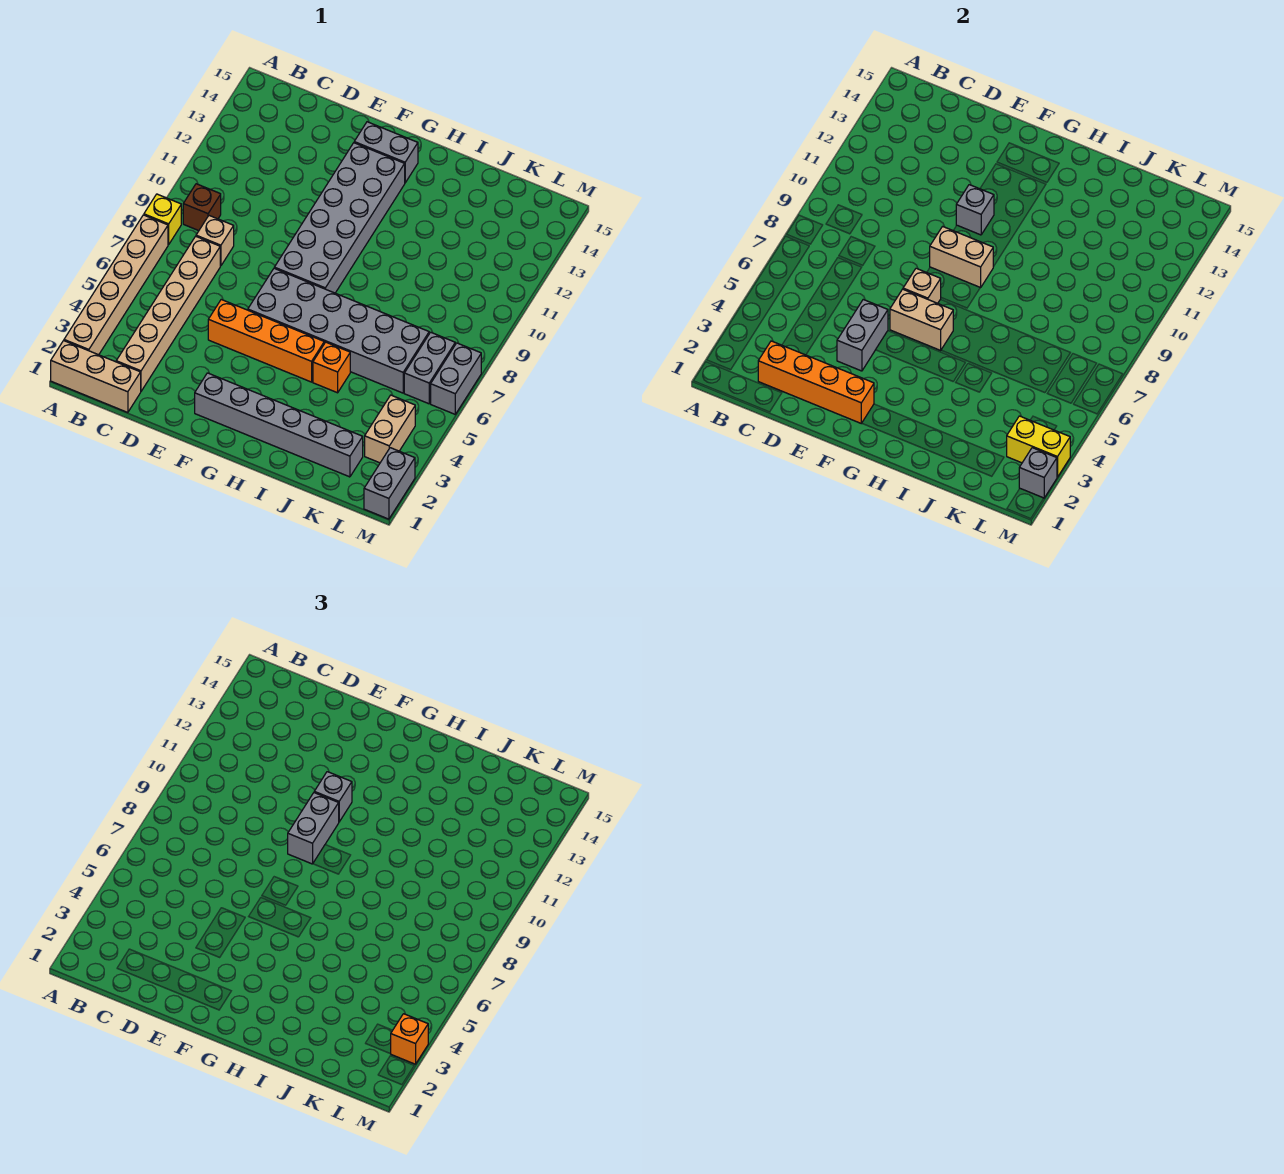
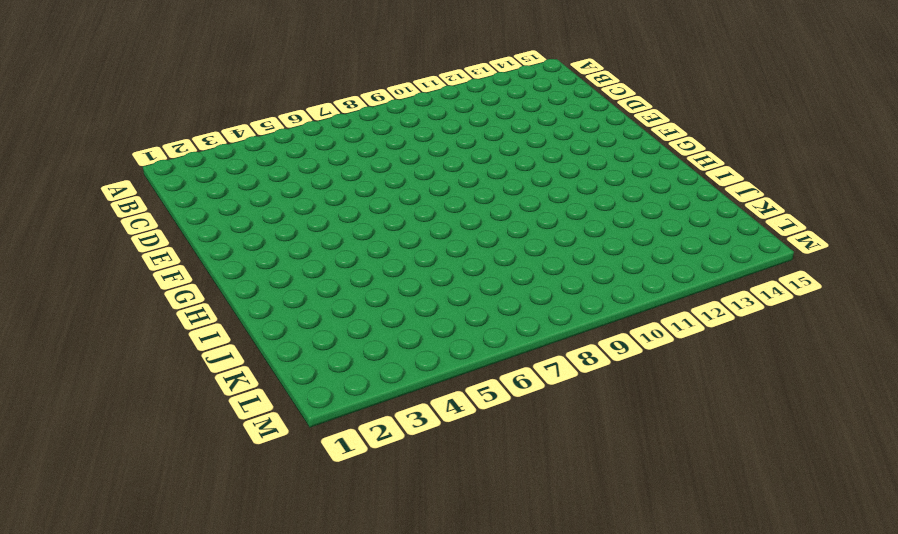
none -> tan 1x3 brick [51,341,141,413]
none -> tan 1x6 brick [64,215,168,355]
none -> yellow 1x1 brick [144,194,181,245]

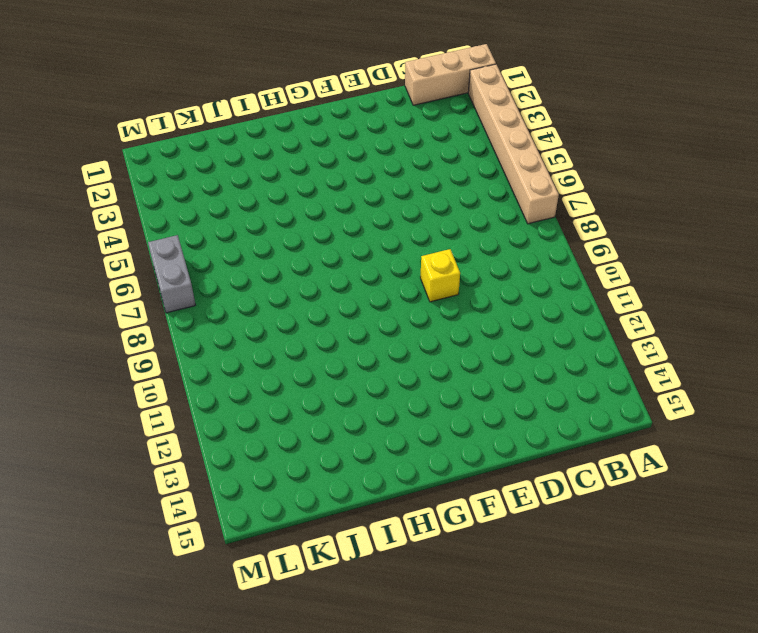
yellow 1x1 brick [420,249,460,302] -> yellow 1x1 brick moved to [144,194,181,245]
none -> brown 1x1 brick [183,184,221,231]
none -> tan 1x6 brick [116,236,220,391]
none -> tan 1x1 brick [196,216,234,266]

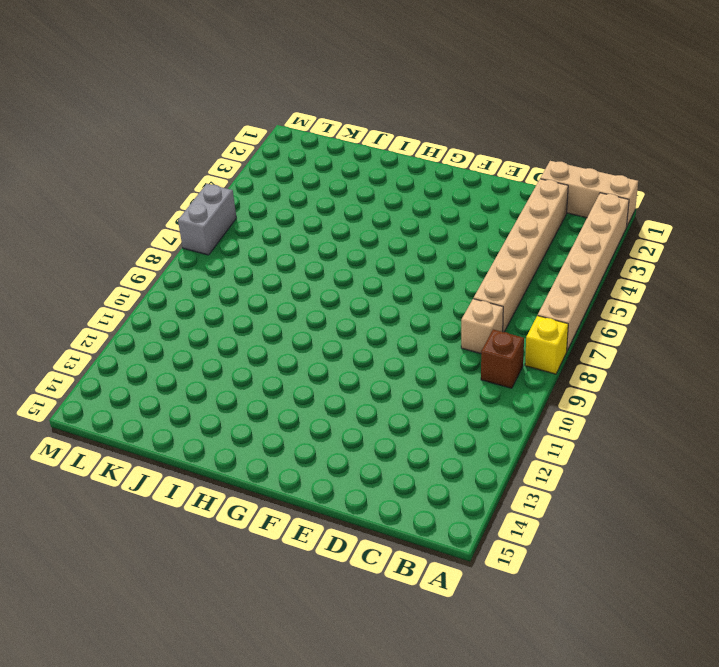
none -> orange 1x4 brick [208,300,324,382]
none -> grey 1x6 brick [195,373,363,477]
none -> grey 2x6 brick [248,268,429,393]

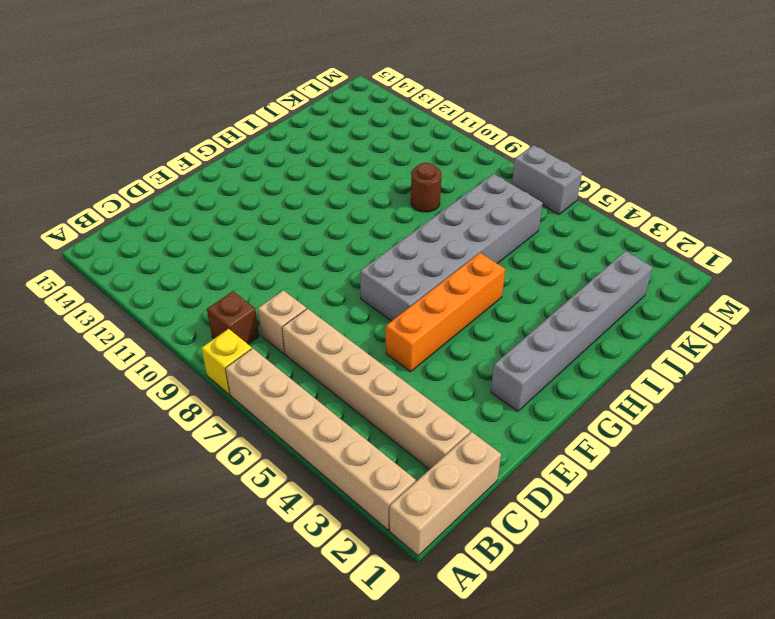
brown 1x1 round brick [411,163,441,212] -> none
none -> grey 2x6 brick [274,143,405,293]
none -> grey 1x2 brick [354,122,418,183]
none -> orange 1x1 brick [313,342,350,393]

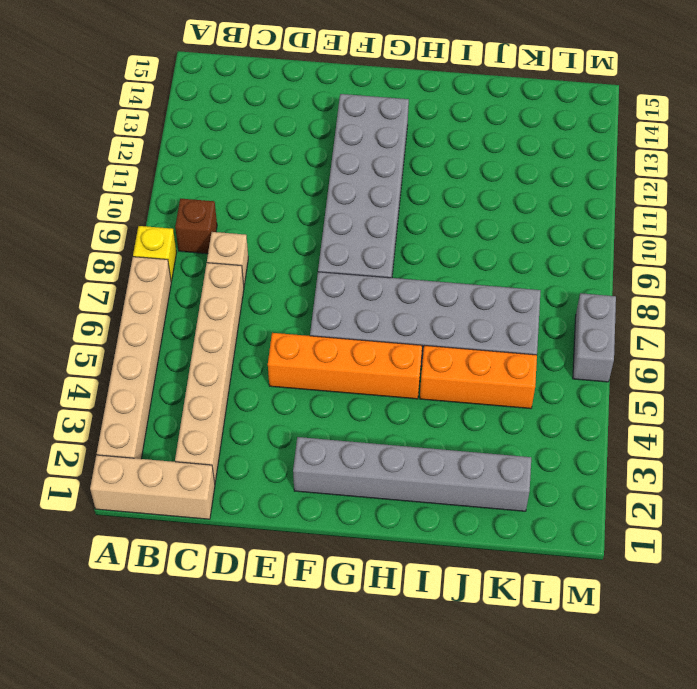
orange 1x3 brick [420,345,537,409] -> orange 1x1 brick [313,342,350,393]
none -> grey 1x2 brick [354,122,418,183]
none -> tan 1x2 brick [365,395,415,463]
none -> grey 1x2 brick [404,332,455,404]

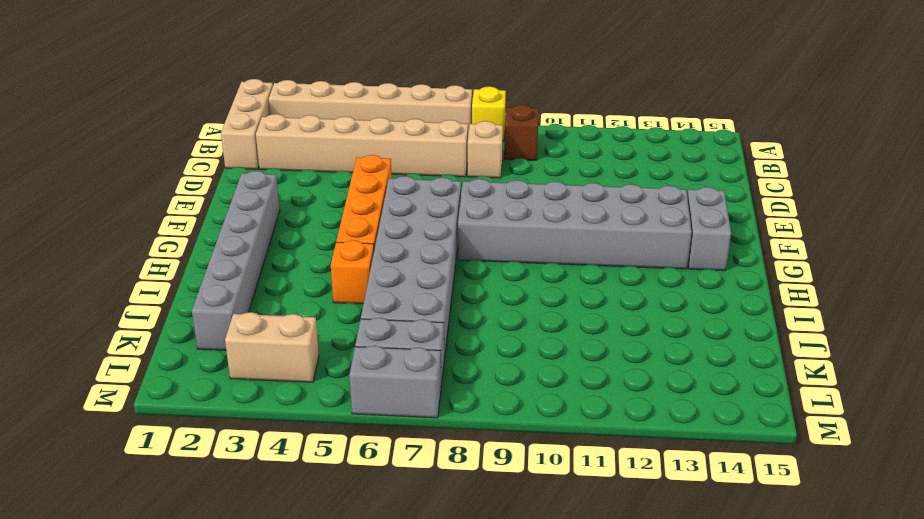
none -> grey 1x2 brick [364,448,415,519]
none -> orange 1x4 brick [758,341,874,423]
none -> grey 1x2 brick [837,300,888,371]

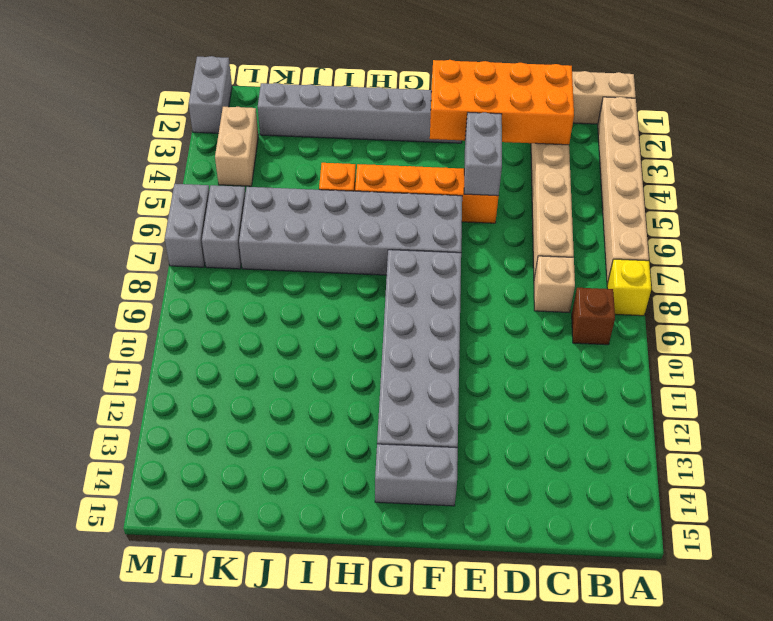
orange 2x4 brick [430,60,574,145] -> orange 1x4 brick [758,341,874,423]
none -> tan 1x2 brick [890,289,953,350]
none -> tan 1x1 brick [903,268,941,303]
none -> tan 1x2 brick [930,226,993,288]

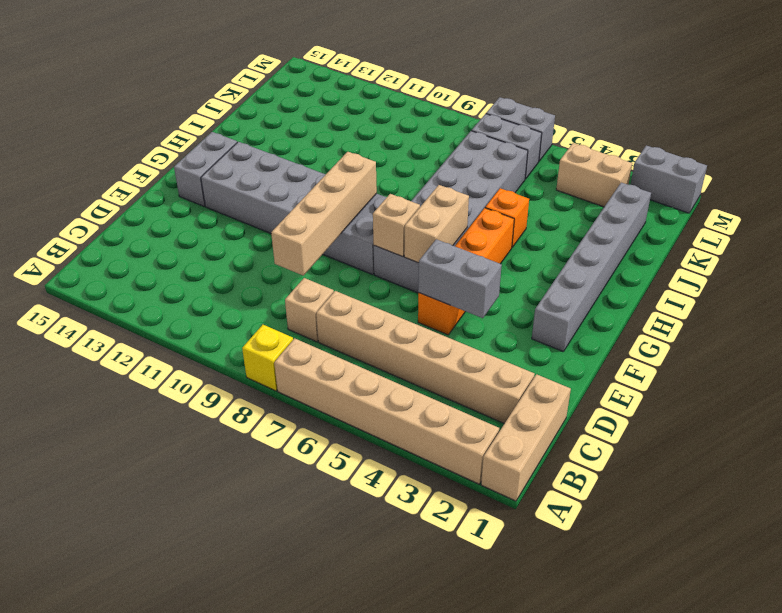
tan 1x4 brick [271,152,377,275] -> tan 1x2 brick [930,226,993,288]
none -> brown 1x1 brick [183,184,221,231]
none -> orange 1x4 brick [758,341,874,423]
none -> grey 1x1 brick [956,185,994,235]

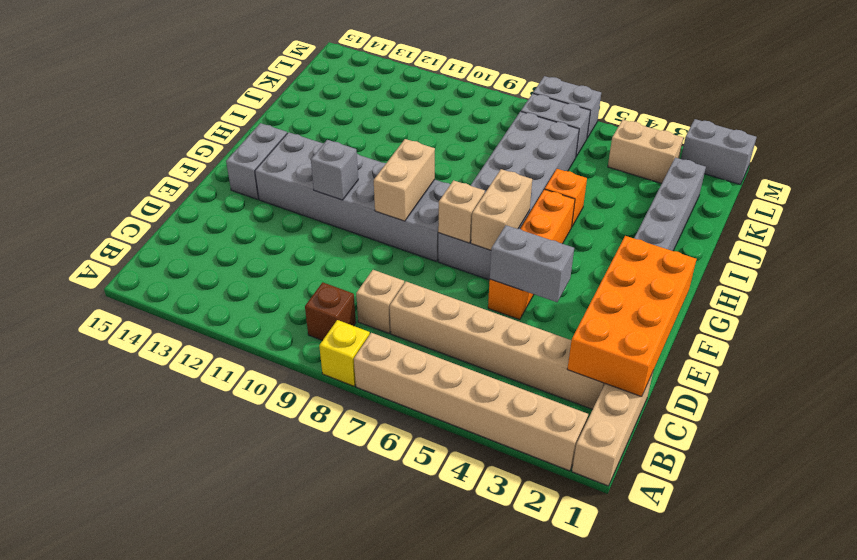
orange 2x4 brick [567,236,696,397] -> orange 1x4 brick [758,341,874,423]
none -> yellow 1x2 brick [1007,416,1070,477]
none -> grey 1x1 brick [1019,448,1057,498]
none -> grey 1x2 brick [288,793,339,864]

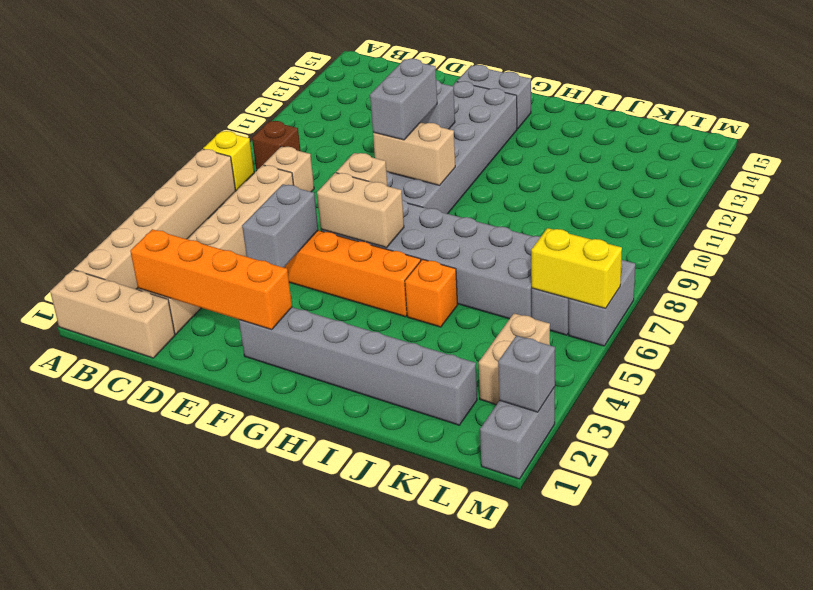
yellow 1x2 brick [531,228,622,309] -> yellow 1x2 brick moved to [1007,416,1070,477]
none -> grey 1x1 brick [314,772,352,822]
none -> orange 1x1 brick [391,1014,428,1064]

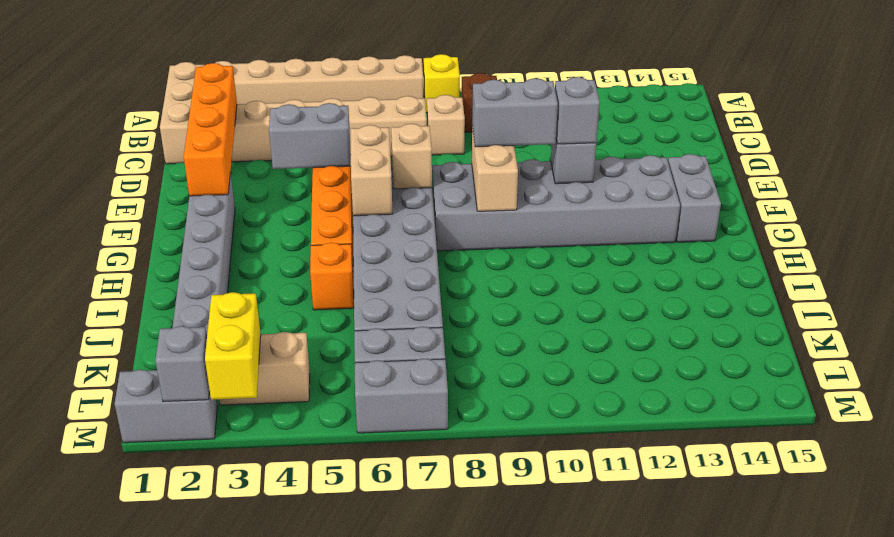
none -> orange 1x1 brick [391,1014,428,1064]

